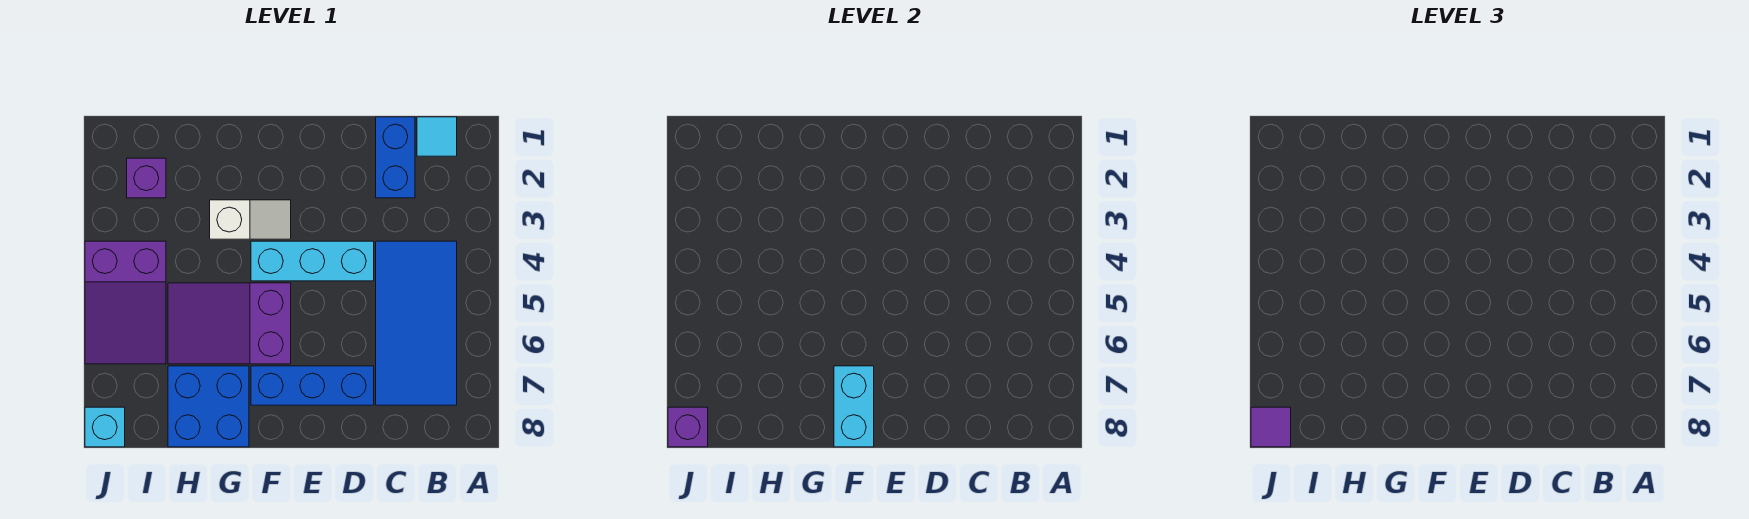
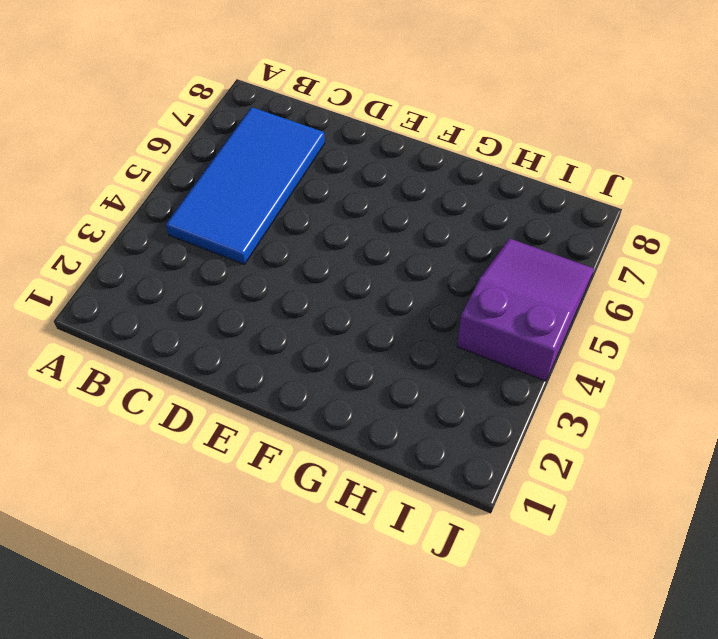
none -> cyan 1x1 tile [417,117,457,156]
none -> blue 1x2 brick [376,117,415,198]
none -> cyan 1x3 brick [251,241,374,281]

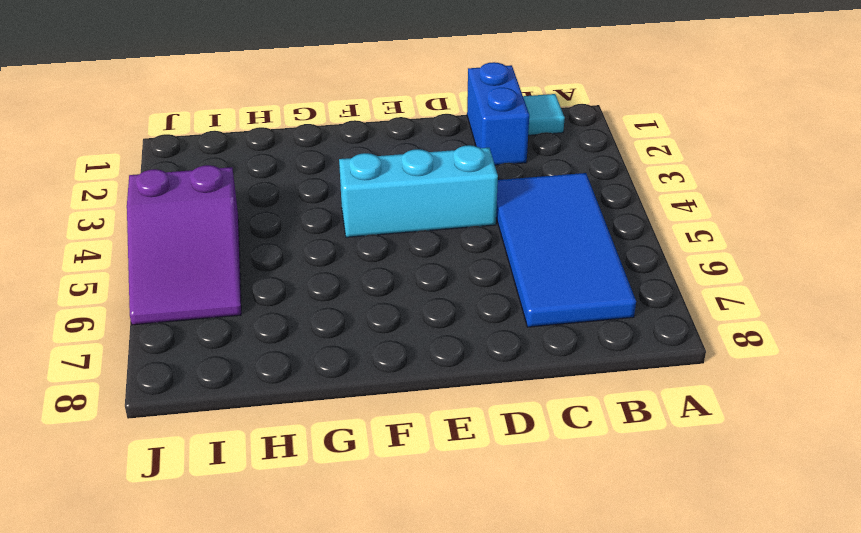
none -> blue 1x3 brick [251,366,374,405]
none -> white 1x2 slope [210,200,291,239]
none -> purple 2x3 slope [168,283,291,364]

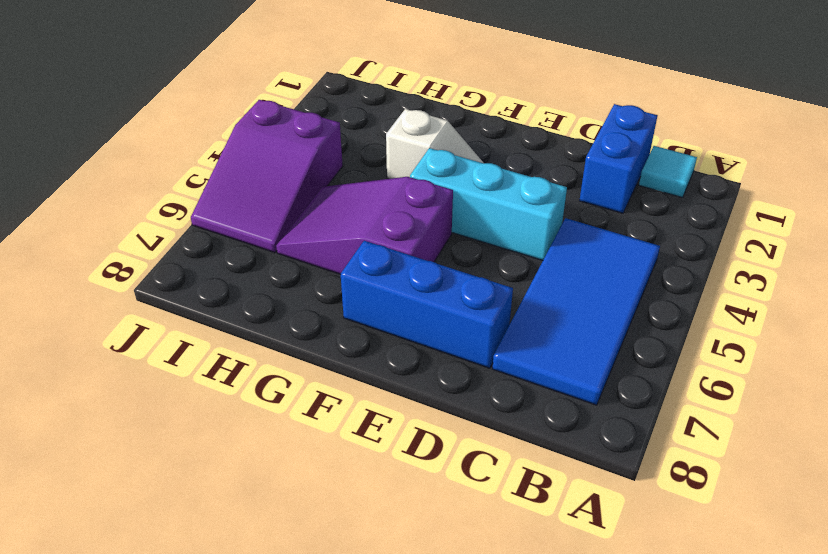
none -> blue 2x2 brick [168,366,249,447]
none -> purple 1x1 brick [127,158,166,198]
none -> cyan 1x1 brick [85,407,125,447]

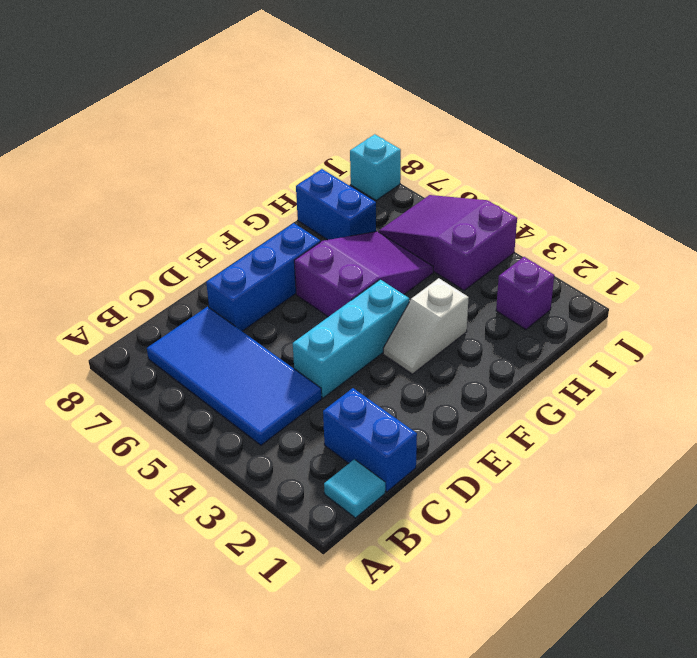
blue 1x2 brick [296,169,376,240] -> blue 2x2 brick [168,366,249,447]
none -> cyan 1x2 brick [834,366,874,447]
none -> purple 1x1 brick [668,407,708,447]
none -> purple 1x1 tile [1251,407,1291,447]

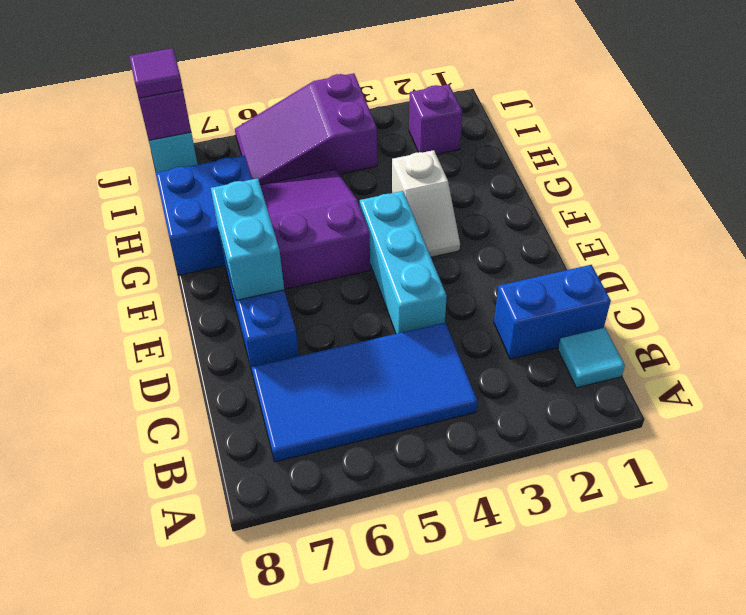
cyan 1x2 brick [211,178,284,300] -> cyan 1x2 brick turned to [834,366,874,447]

